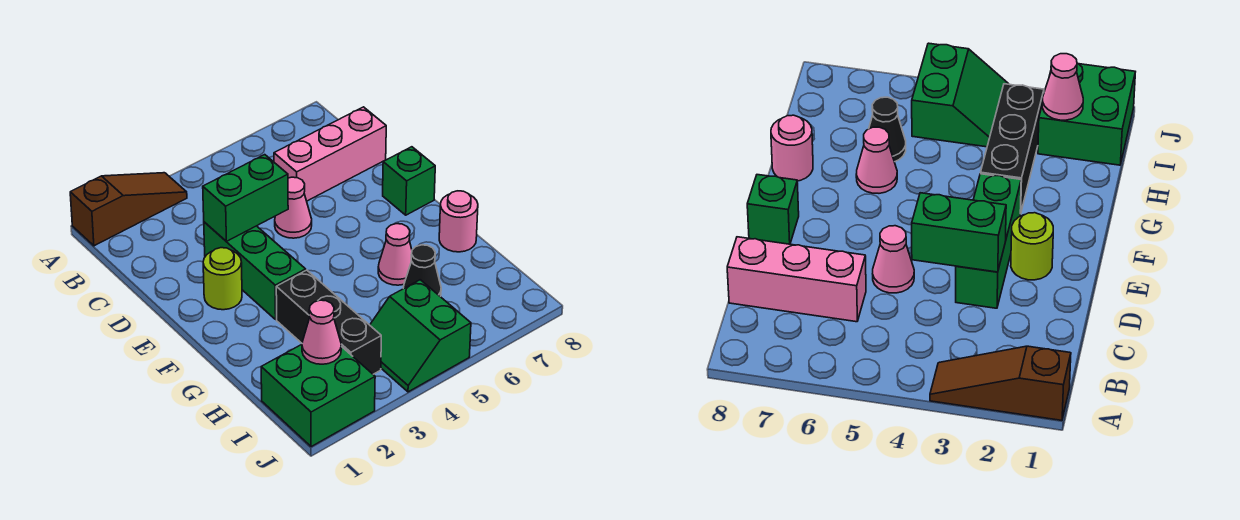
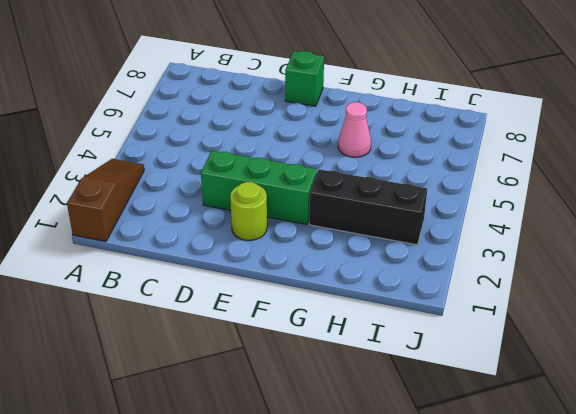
none -> pink 1x3 brick [274,107,386,201]
none -> pink 1x1 cone [275,177,312,238]
none -> pink 1x1 round brick [439,191,478,252]

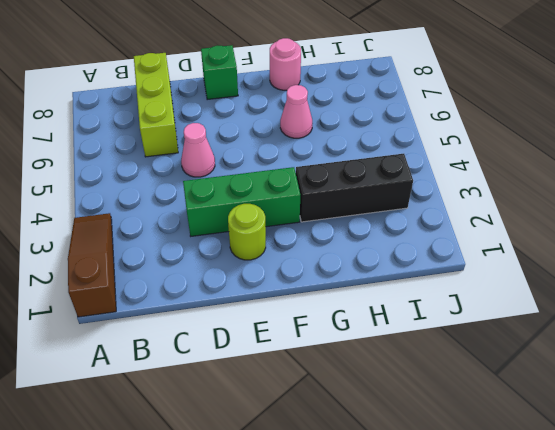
lime 1x3 brick [134,53,178,157] -> pink 1x3 brick [274,107,386,201]
none -> black 1x1 cone [403,245,441,297]
none -> green 2x2 brick [261,344,375,447]
none -> green 2x2 slope [370,280,471,392]

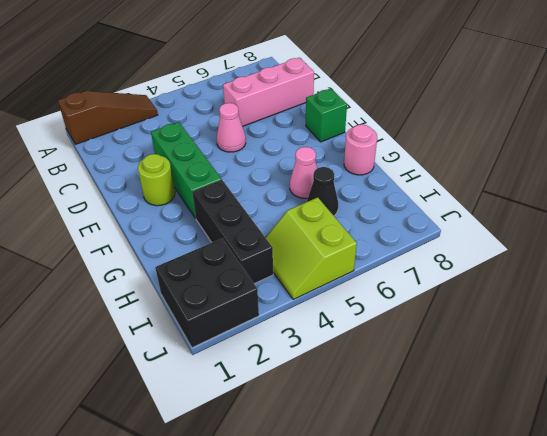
black 2x2 brick [155,238,259,348] -> green 2x2 brick [261,344,375,447]
lime 2x2 slope [265,197,357,299] -> green 2x2 slope [370,280,471,392]
none -> green 1x2 brick [203,155,288,241]
none -> pink 1x1 cone [302,300,341,364]

